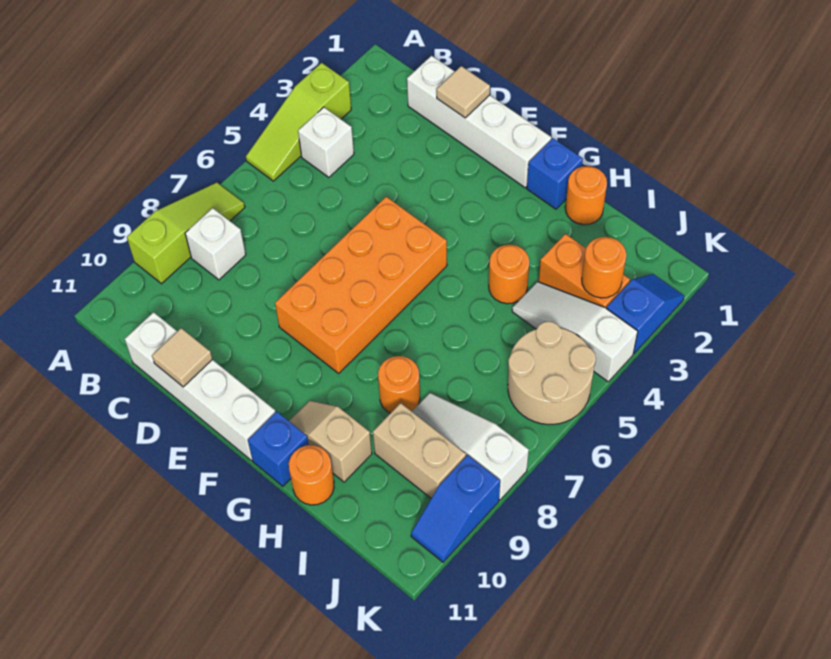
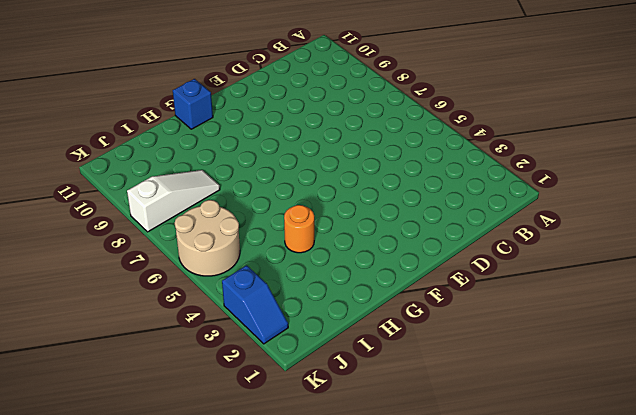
none -> lime 1x3 slope [246,63,351,181]
none -> lime 1x3 slope [127,182,245,284]
none -> white 1x1 brick [298,107,354,177]

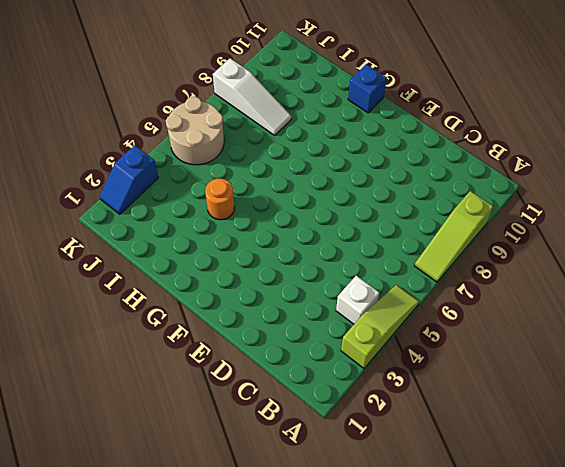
none -> white 1x1 brick [185,208,246,280]
none -> white 1x4 brick [407,56,551,188]
none -> white 1x4 brick [125,312,275,461]

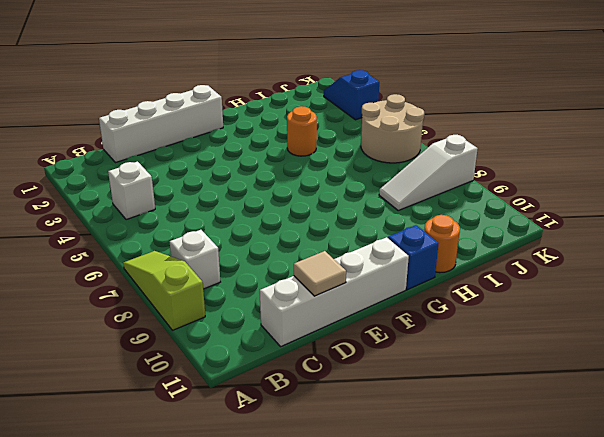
none -> lime 1x3 slope [246,63,351,181]
none -> orange 2x4 brick [275,197,447,373]
none -> blue 1x1 brick [527,138,583,209]

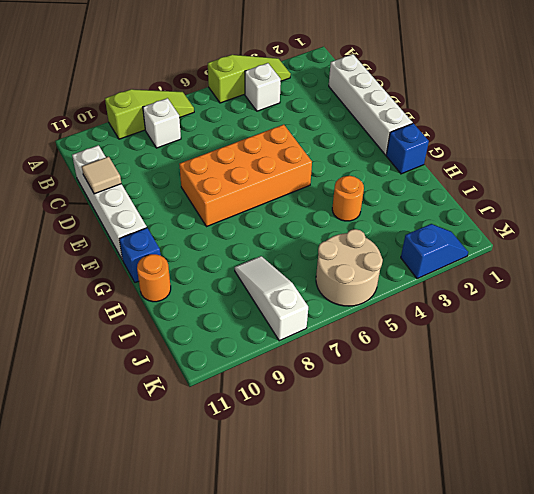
lime 1x3 slope [208,55,291,103] -> lime 1x3 slope turned to [246,63,351,181]
none -> tan 1x2 slope [289,401,372,482]
none -> orange 1x1 round brick [565,166,607,225]
none -> orange 1x1 round brick [378,356,420,413]

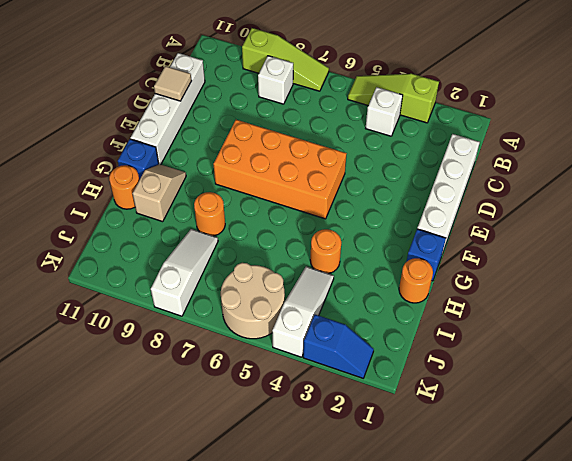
none -> orange 1x2 brick [538,234,630,308]
none -> tan 1x2 brick [373,403,466,498]
none -> blue 1x2 slope [411,455,500,562]

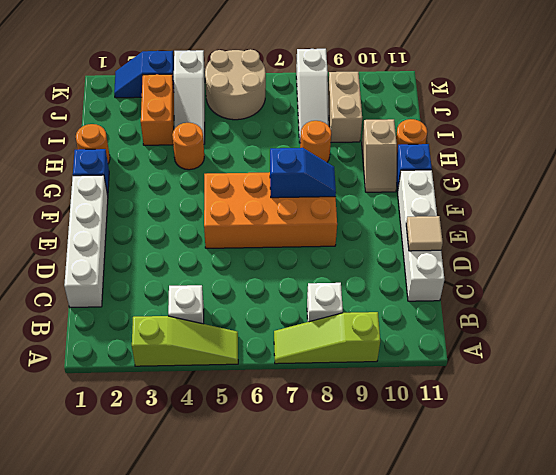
blue 1x2 slope [270,148,336,198] -> blue 1x2 slope moved to [411,455,500,562]
none -> tan 1x1 tile [437,66,490,118]
none -> orange 1x1 round brick [582,237,626,298]

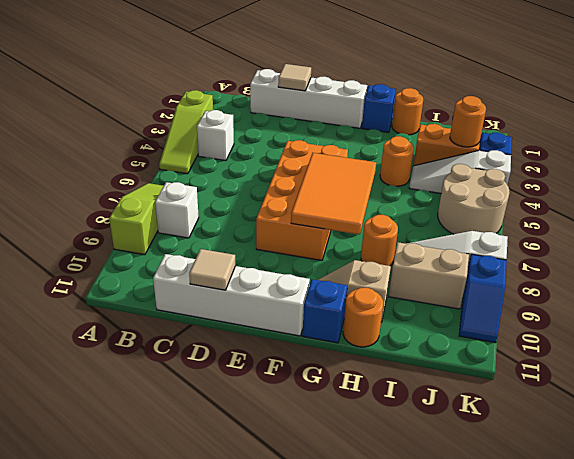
orange 2x3 tile [291,153,376,235] -> none

